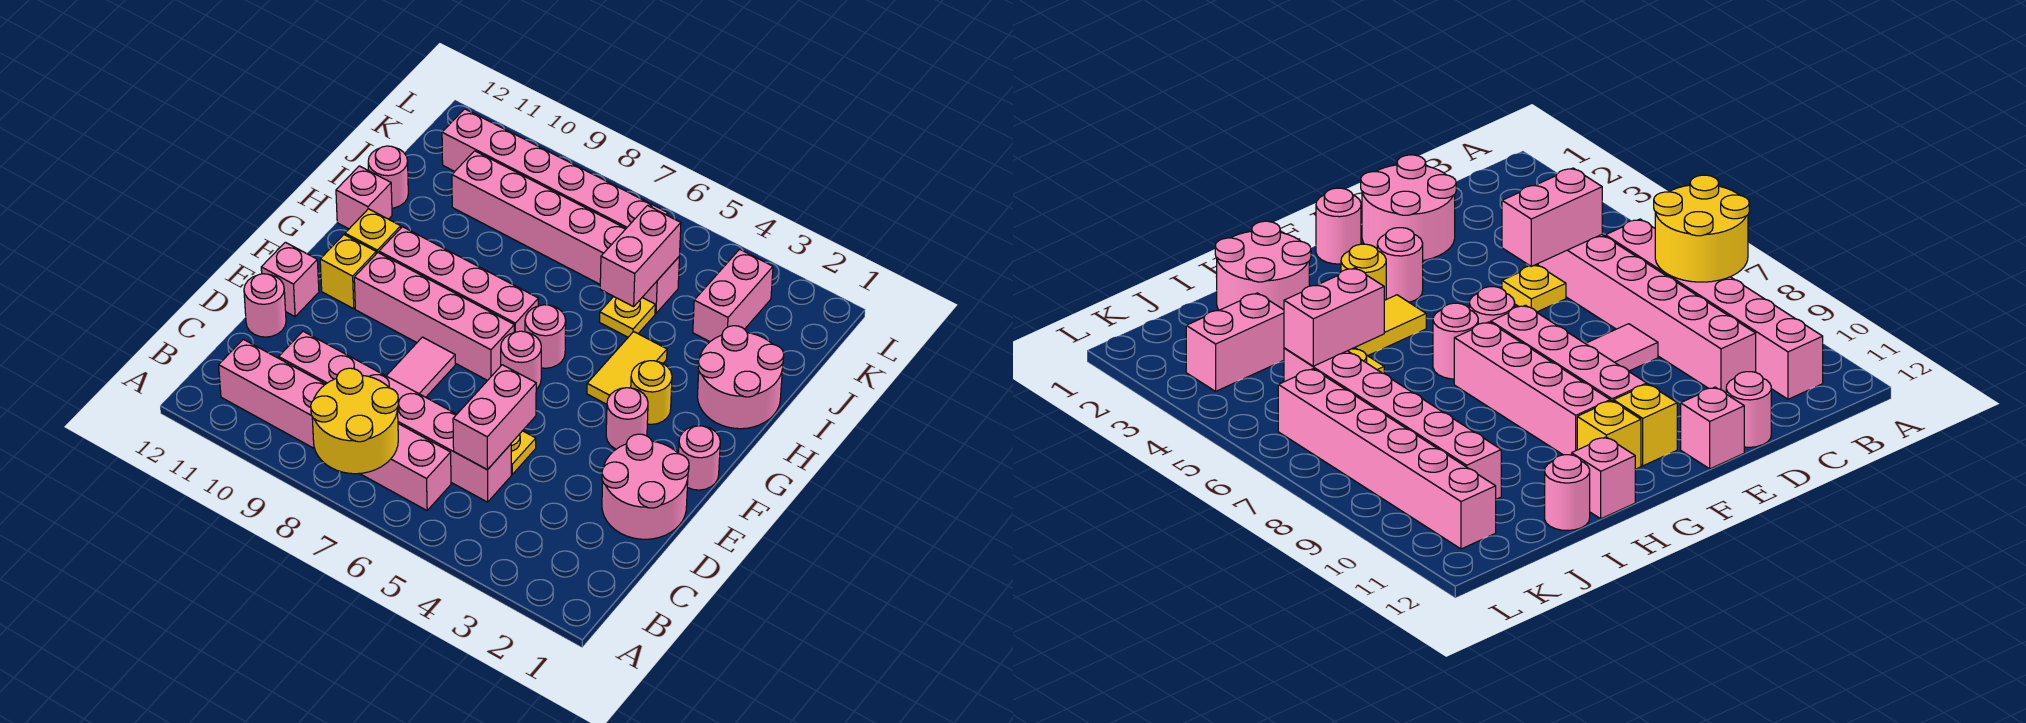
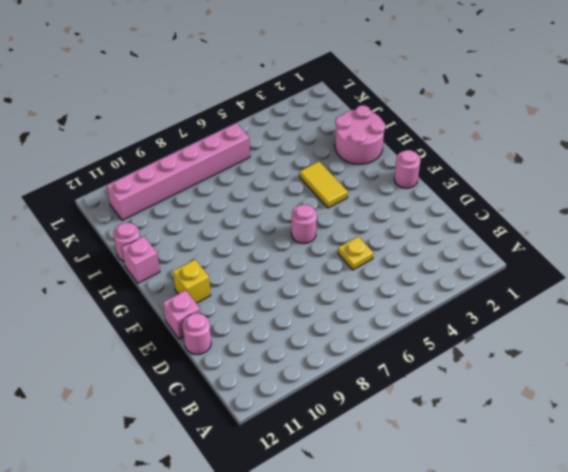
none -> pink 1x6 brick [219,339,451,510]
none -> pink 1x6 brick [279,331,511,502]
none -> pink 2x2 round brick [602,434,689,539]

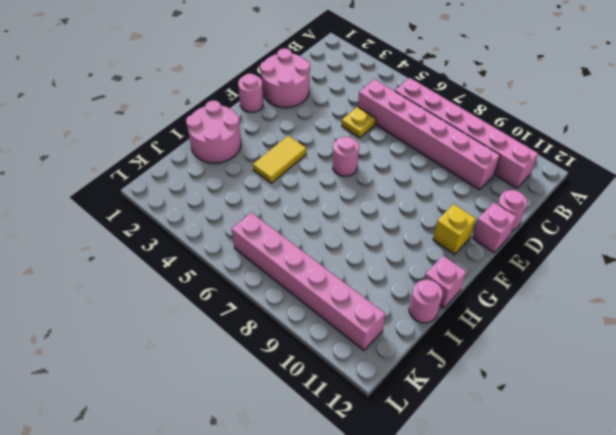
none -> pink 1x2 tile [387,337,455,397]
none -> pink 1x1 round brick [606,388,648,449]
none -> pink 1x4 brick [354,253,514,381]

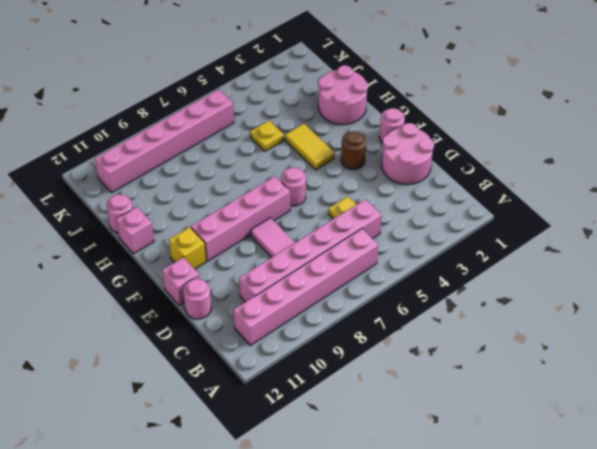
brown 1x1 round brick [341,131,366,170] -> pink 1x1 round brick [606,388,648,449]
none -> yellow 1x1 round brick [631,361,672,424]
none -> pink 1x1 round brick [525,305,566,368]
none -> pink 1x4 brick [379,227,539,332]

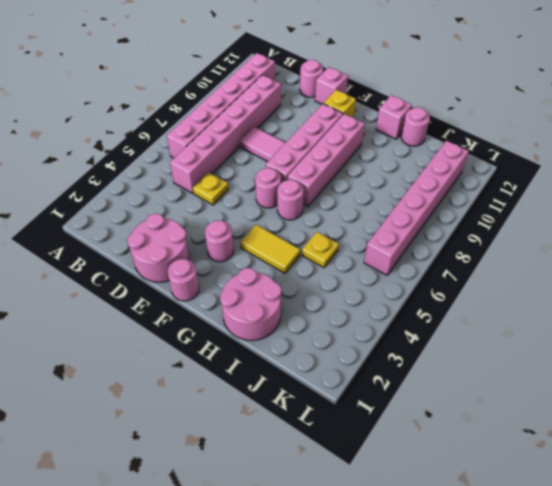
none -> yellow 1x1 round brick [631,361,672,424]
none -> yellow 1x1 brick [345,209,401,254]
none -> pink 1x2 brick [693,249,773,342]

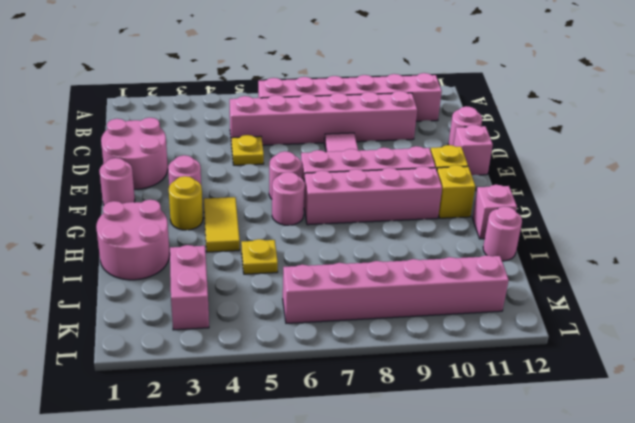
none -> pink 1x6 brick [452,151,679,313]
none -> yellow 2x2 round brick [311,368,398,474]
none -> pink 1x2 brick [453,365,536,470]

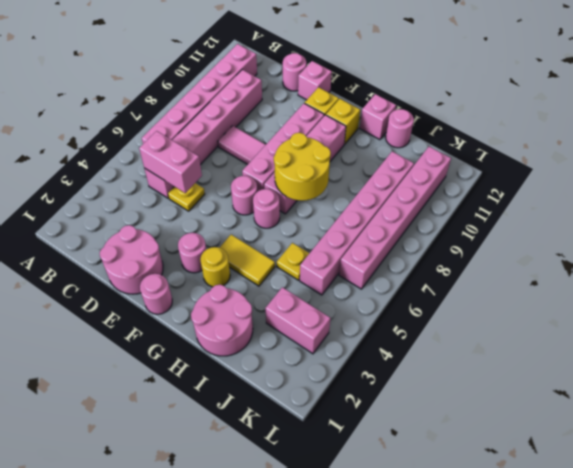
yellow 2x2 round brick [274,133,331,201] -> yellow 2x2 round brick moved to [311,368,398,474]
none -> pink 1x2 brick [600,206,681,307]

